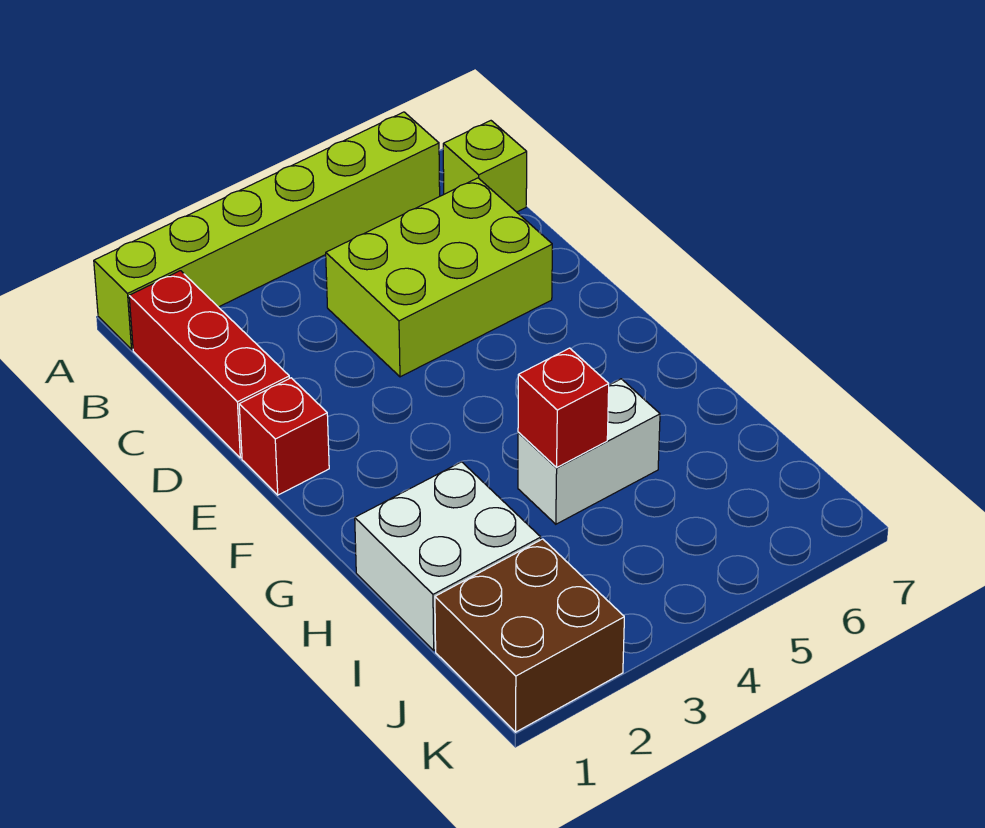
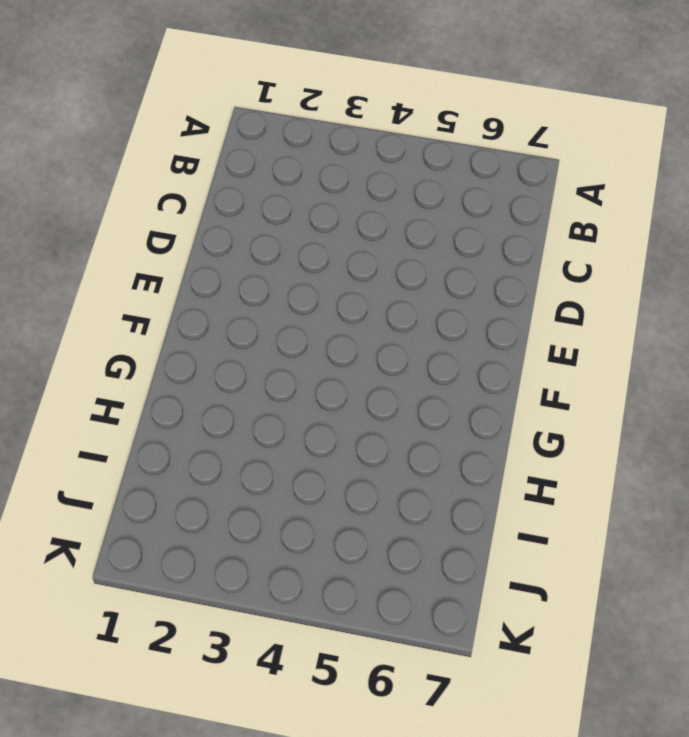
none -> lime 1x6 brick [94,112,440,349]
none -> red 1x3 brick [129,271,289,458]

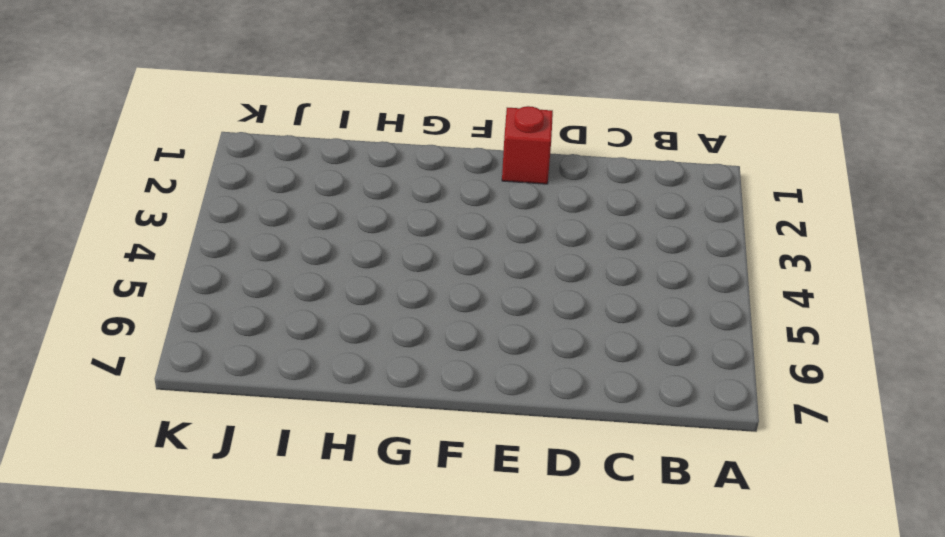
none -> lime 1x6 brick [94,112,440,349]
none -> red 1x3 brick [129,271,289,458]

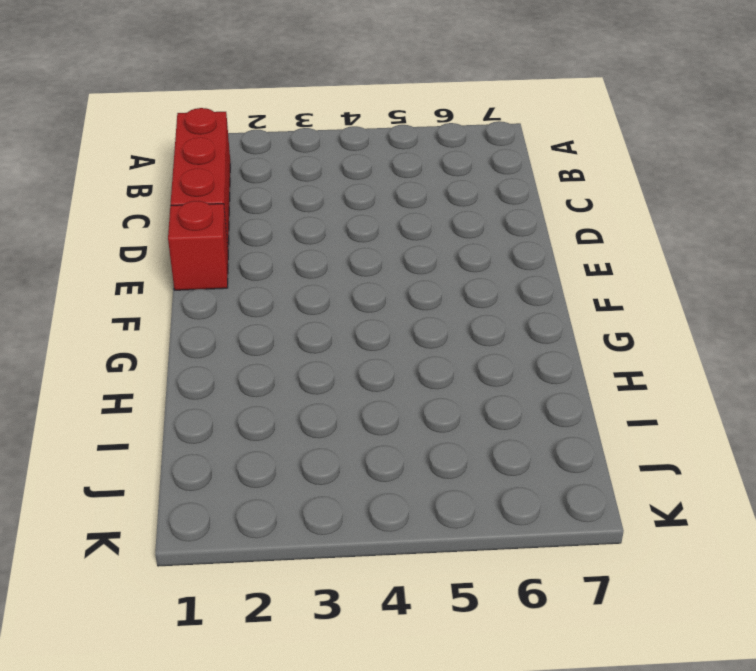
none -> lime 1x6 brick [94,112,440,349]
none -> lime 1x1 brick [443,121,527,212]

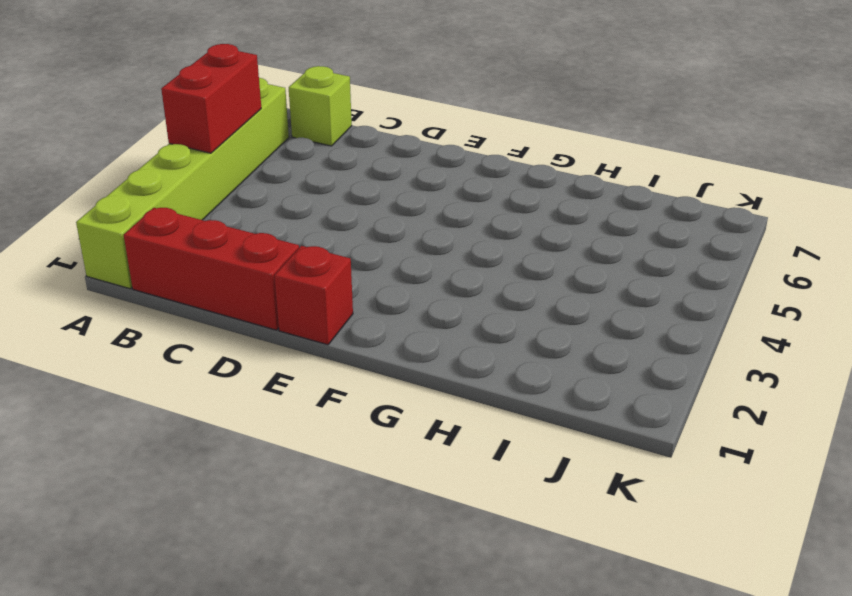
red 1x2 brick [161,44,261,153] -> none
none -> lime 2x3 brick [326,178,552,377]
none -> white 2x2 brick [355,462,541,650]

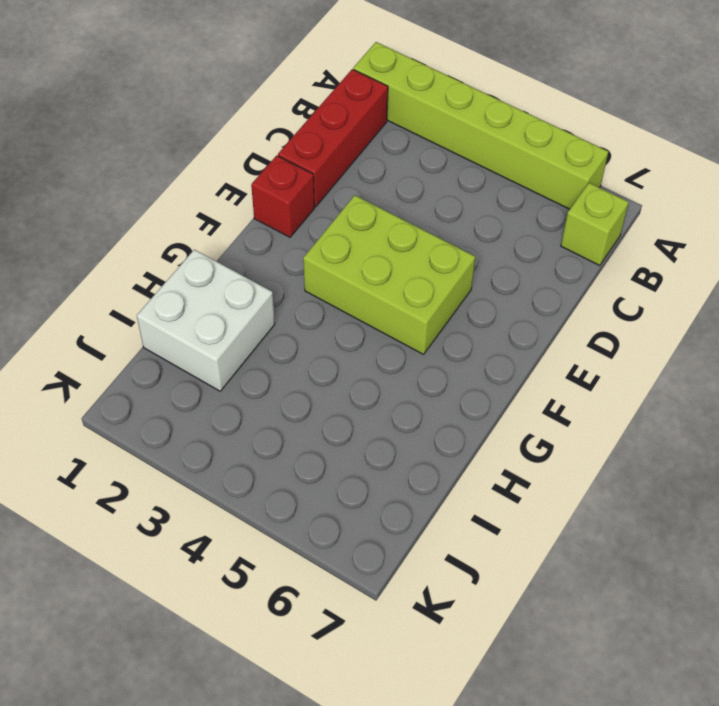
lime 2x3 brick [303,195,475,354] -> lime 2x3 brick moved to [326,178,552,377]
none -> white 1x2 brick [518,379,660,524]
none -> brown 2x2 brick [435,539,624,732]

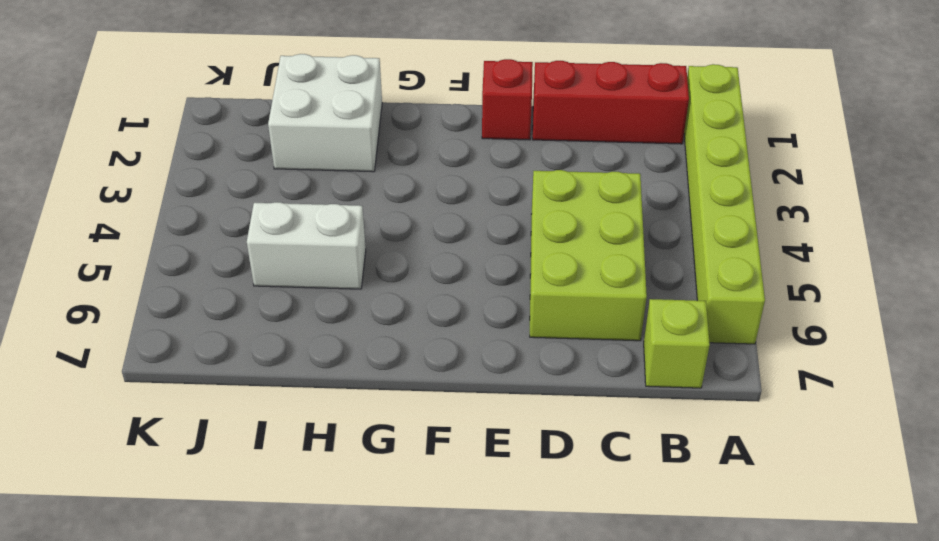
white 1x2 brick [247,202,366,289] -> white 1x2 brick turned to [518,379,660,524]
none -> brown 2x2 brick [435,539,624,732]
none -> red 1x1 brick [518,348,609,467]

